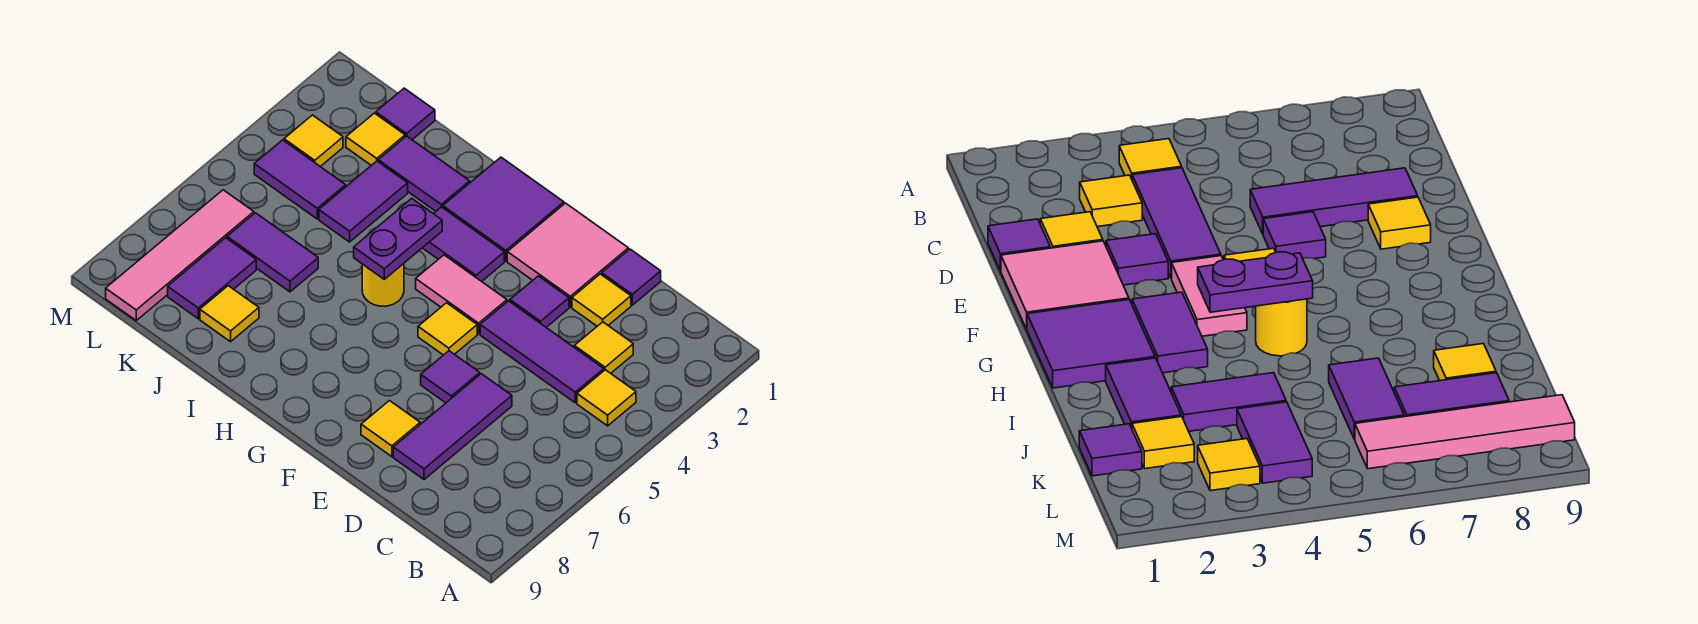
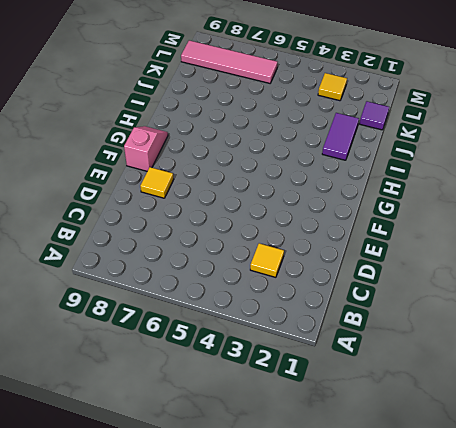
pink 1x2 slope [124,126,168,171] -> none
none -> yellow 1x1 tile [577,370,636,426]
none -> purple 1x3 tile [480,301,604,403]
none -> purple 1x1 tile [602,249,661,305]

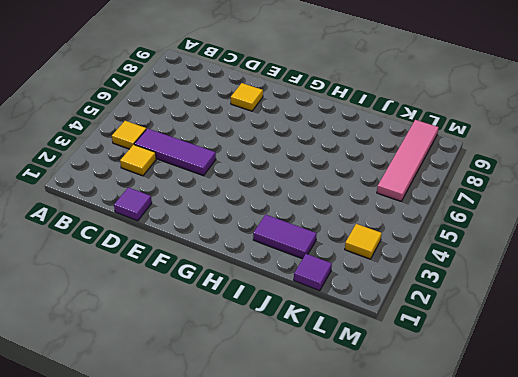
none -> yellow 1x1 tile [572,274,631,326]
none -> purple 1x3 tile [393,374,512,480]
none -> pink 2x2 tile [507,203,628,307]

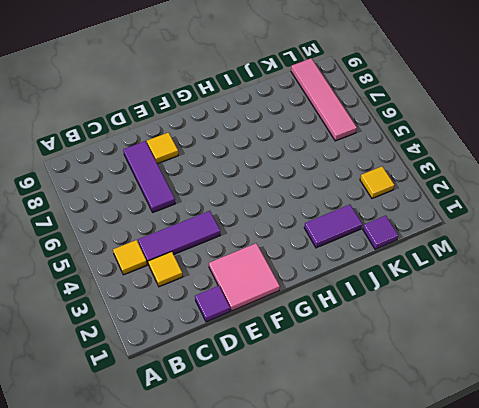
none -> yellow 1x1 tile [572,274,631,326]
none -> purple 1x1 tile [510,276,569,327]
none -> purple 1x1 tile [421,351,480,403]

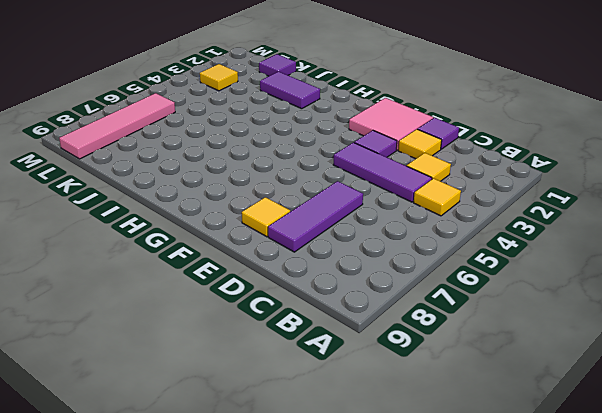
none -> purple 1x1 tile [421,351,480,403]
none -> pink 1x2 tile [416,255,507,334]
none -> yellow 1x1 tile [418,303,477,355]

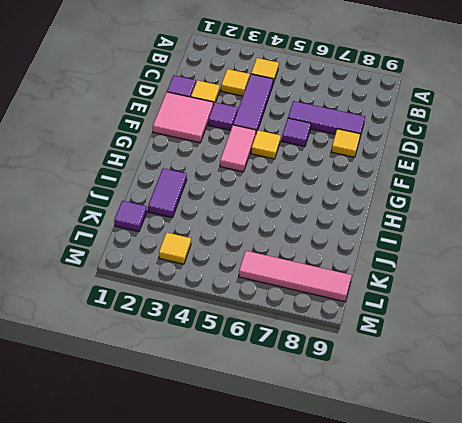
none -> purple 2x2 tile [443,157,564,261]
none -> purple 1x2 tile [423,207,504,281]
none -> yellow 1x1 round brick [362,264,404,306]

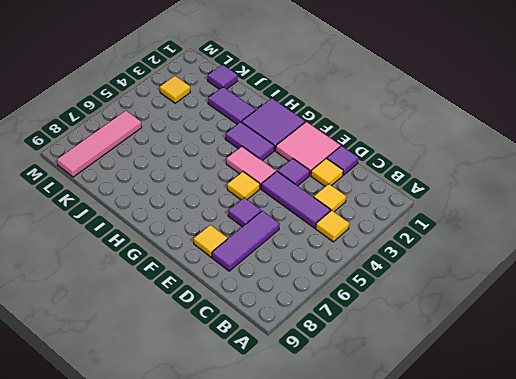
none -> yellow 1x1 round brick [362,264,404,306]
none -> purple 1x2 tile [319,161,408,242]
none -> purple 1x2 tile [227,213,318,292]

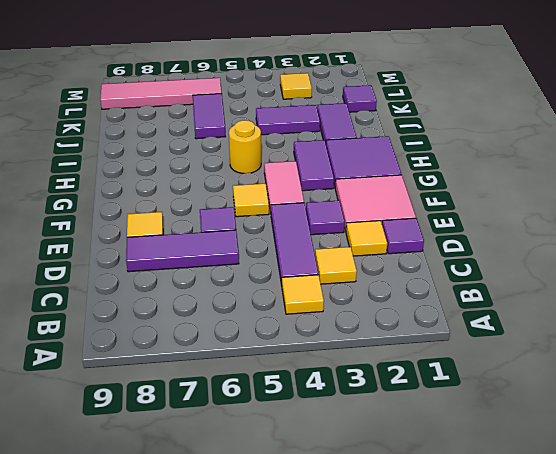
none -> yellow 1x1 tile [200,286,259,342]
none -> yellow 1x1 tile [346,113,405,165]
none -> purple 1x2 tile [254,140,346,219]

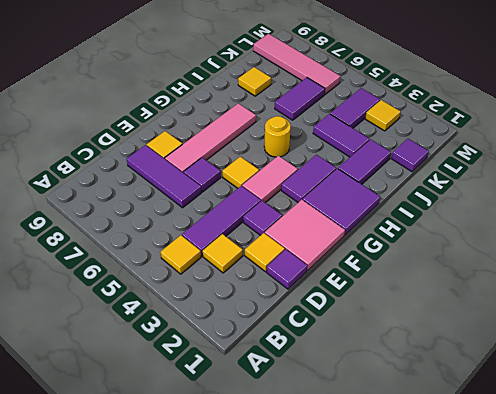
pink 1x4 tile [165,103,256,173] -> none
none -> yellow 1x1 tile [346,113,405,165]
none -> purple 1x2 tile [168,238,256,319]
none -> purple 1x2 plate [354,199,442,279]

